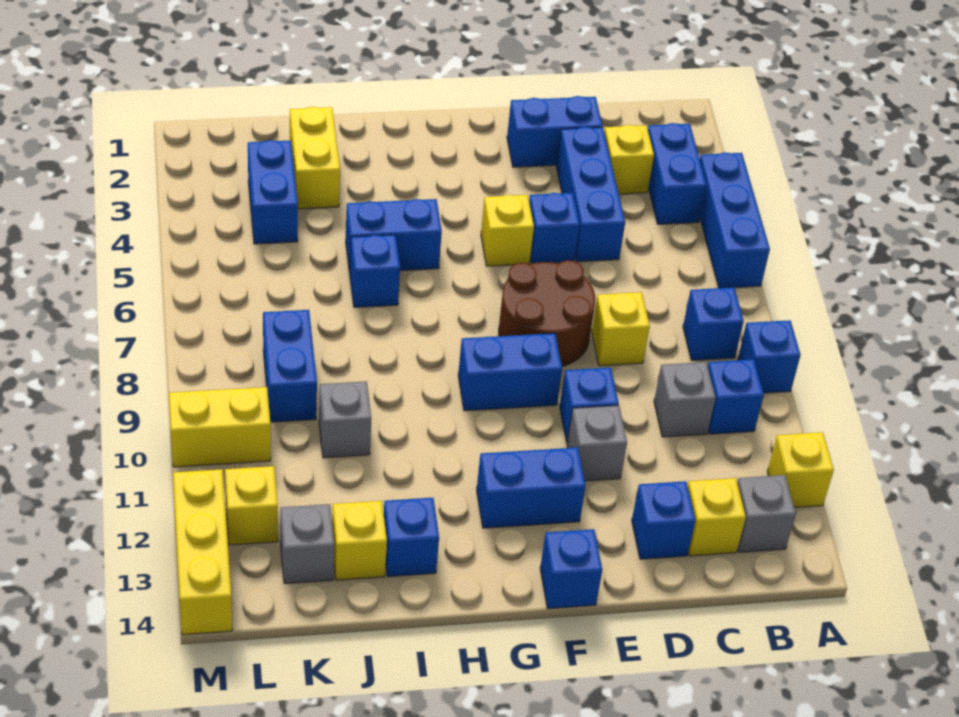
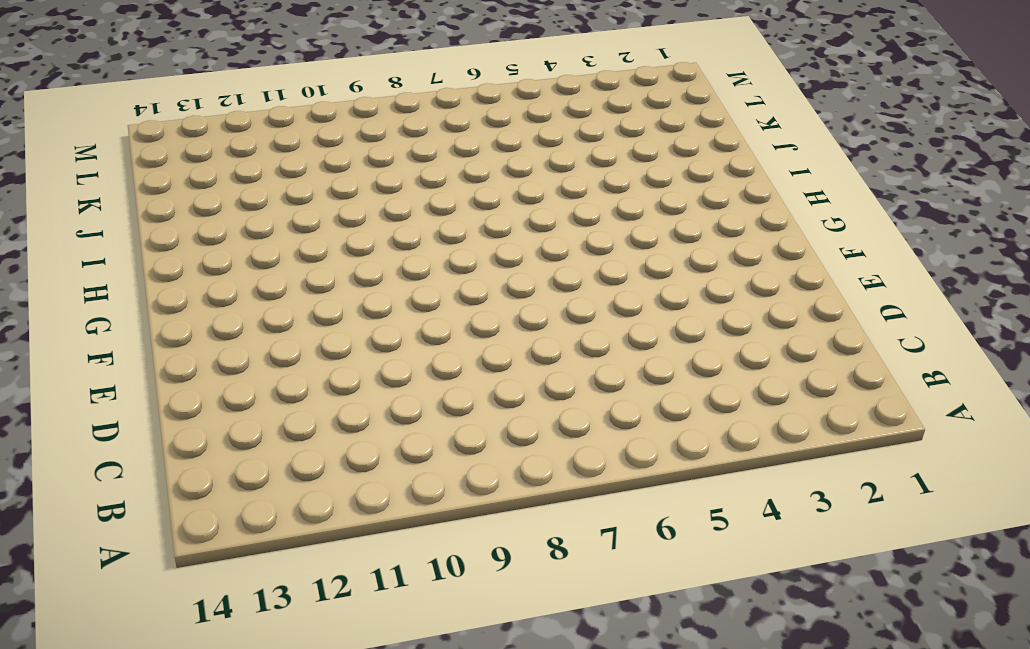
none -> blue 1x3 brick [700,152,770,288]
none -> blue 1x1 brick [738,320,801,393]
none -> yellow 1x1 brick [767,432,834,508]
none -> blue 1x2 brick [648,123,707,224]

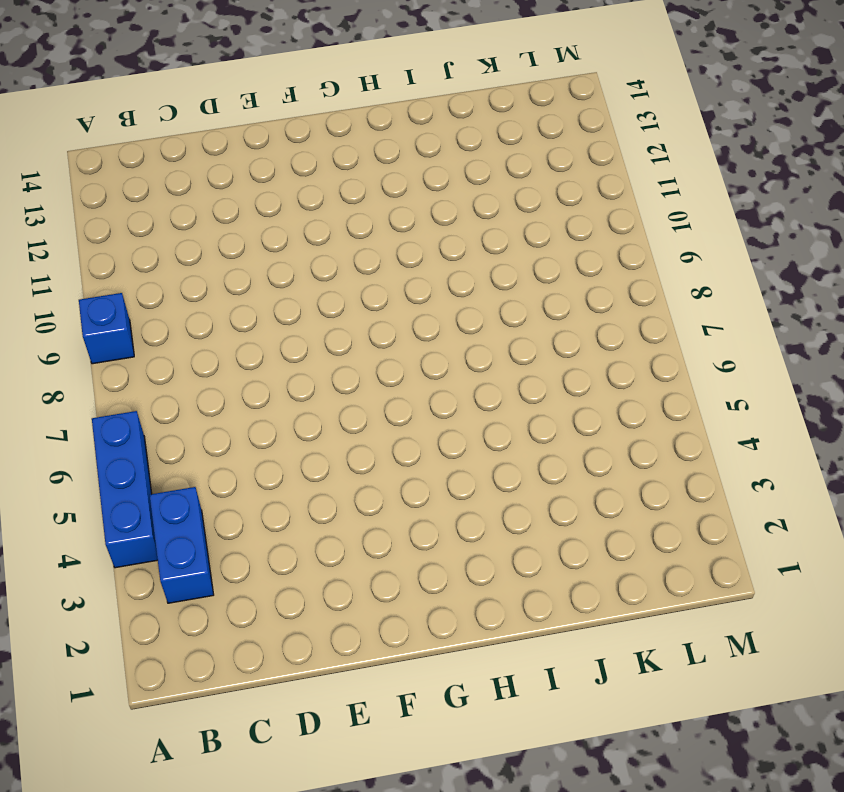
none -> yellow 1x1 brick [767,432,834,508]
none -> blue 1x1 brick [683,287,744,360]
none -> blue 1x1 brick [708,359,764,434]
none -> grey 1x1 brick [737,475,796,552]

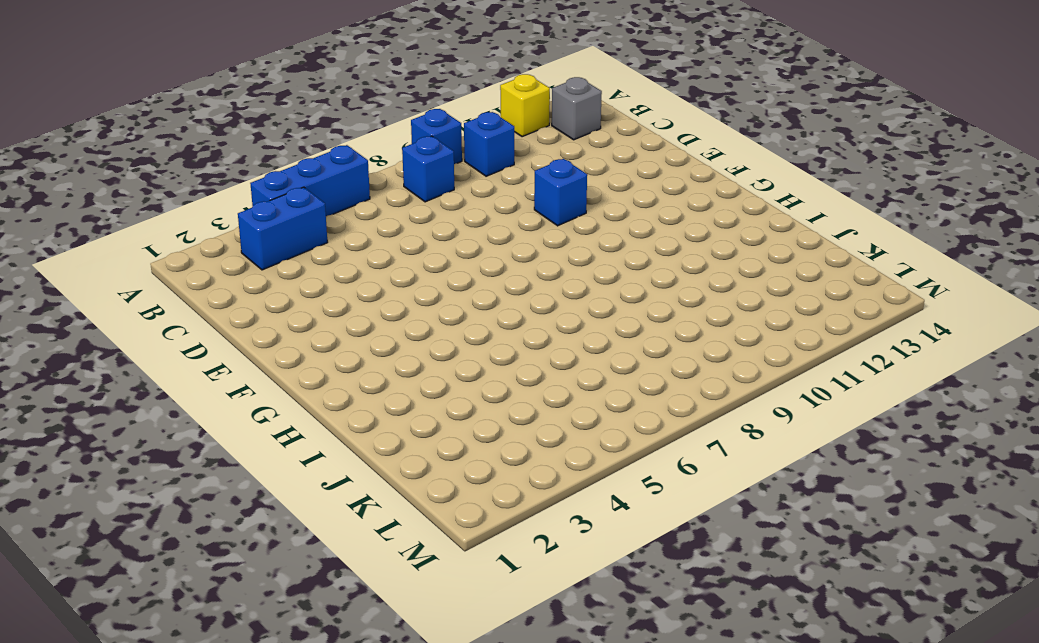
none -> yellow 1x1 brick [604,125,654,194]
none -> grey 1x1 brick [654,362,716,437]
none -> yellow 1x1 brick [688,478,746,556]
none -> blue 1x2 brick [507,96,603,167]

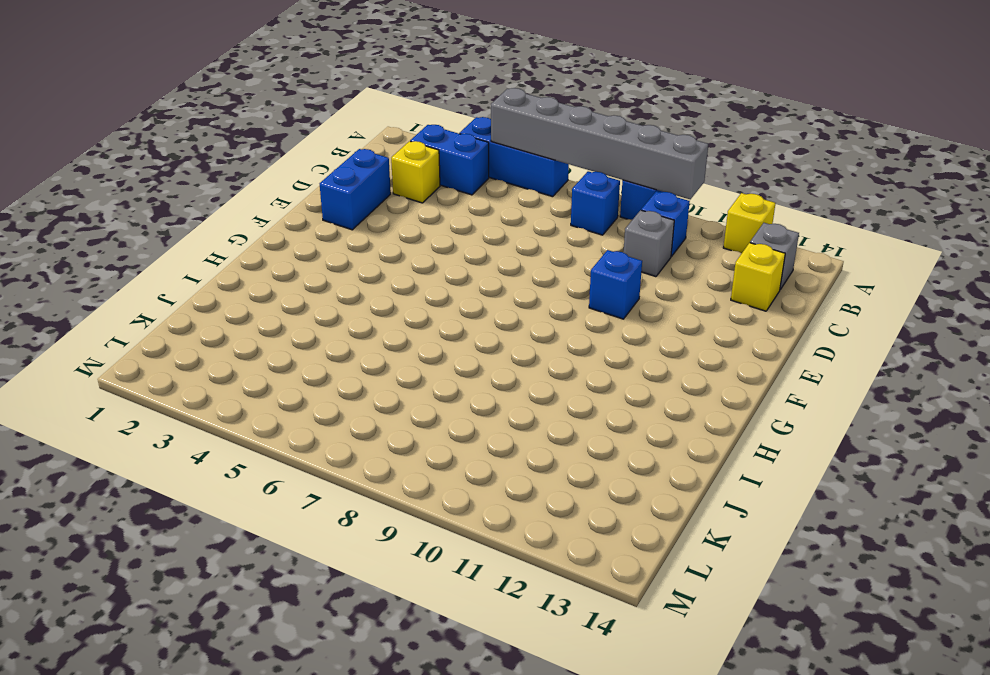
grey 1x6 brick [491,88,708,199] -> none
none -> blue 1x3 brick [556,127,625,262]
none -> yellow 1x1 brick [592,292,650,366]
none -> blue 1x1 brick [632,481,696,559]
none -> blue 1x1 brick [529,193,580,264]

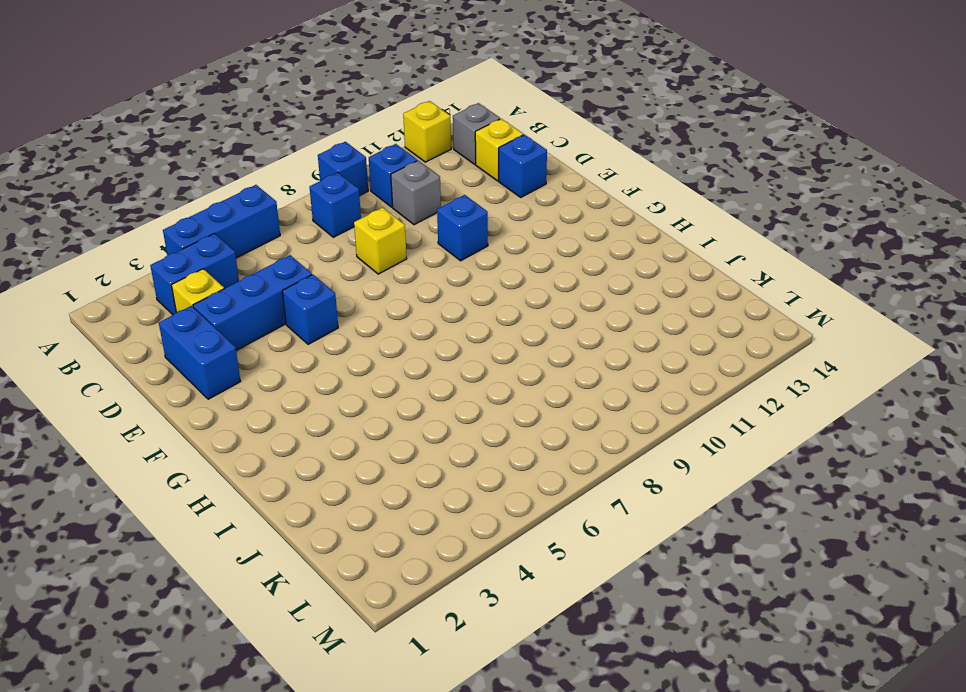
none -> brown 2x2 round brick [499,260,596,367]
none -> grey 1x1 brick [567,405,627,481]
none -> yellow 1x1 brick [481,195,534,266]
none -> blue 1x2 brick [458,333,562,411]

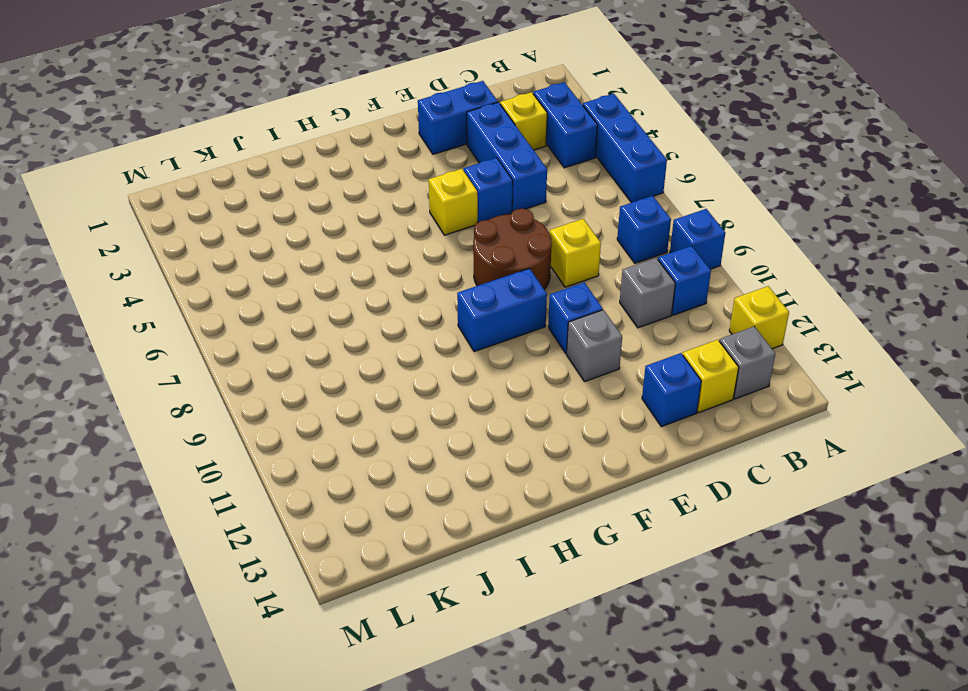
none -> blue 1x2 brick [477,447,586,528]
none -> blue 1x1 brick [540,529,602,609]
none -> blue 1x2 brick [346,199,442,273]
none -> blue 1x1 brick [350,235,400,307]

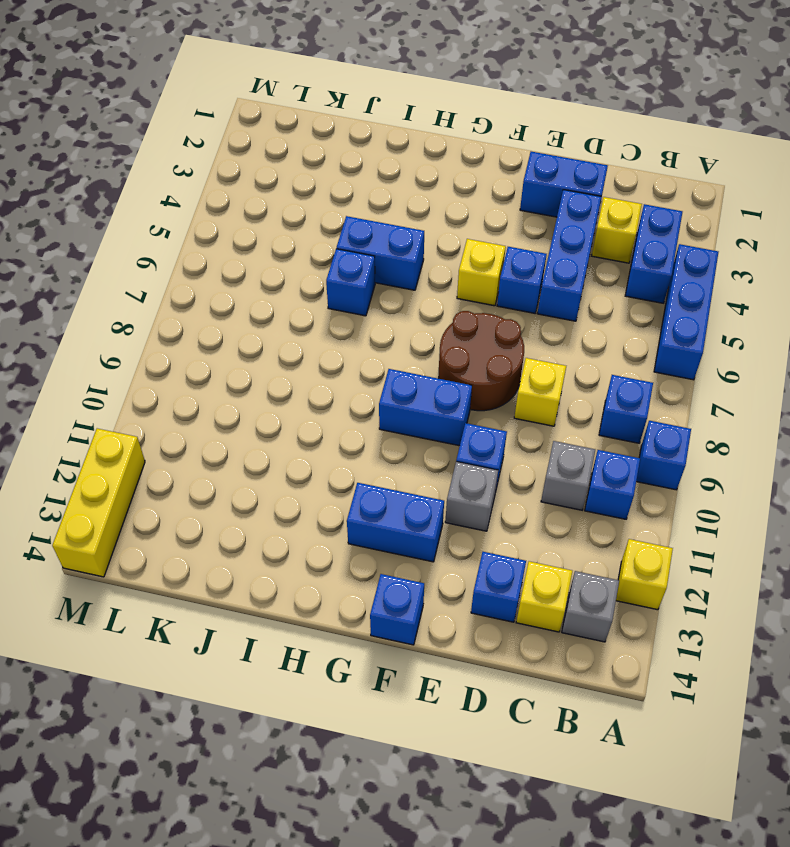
none -> blue 1x1 brick [384,498,439,577]
none -> yellow 1x2 brick [290,107,340,209]
none -> grey 1x1 brick [319,381,371,458]
none -> yellow 1x1 brick [332,501,387,580]

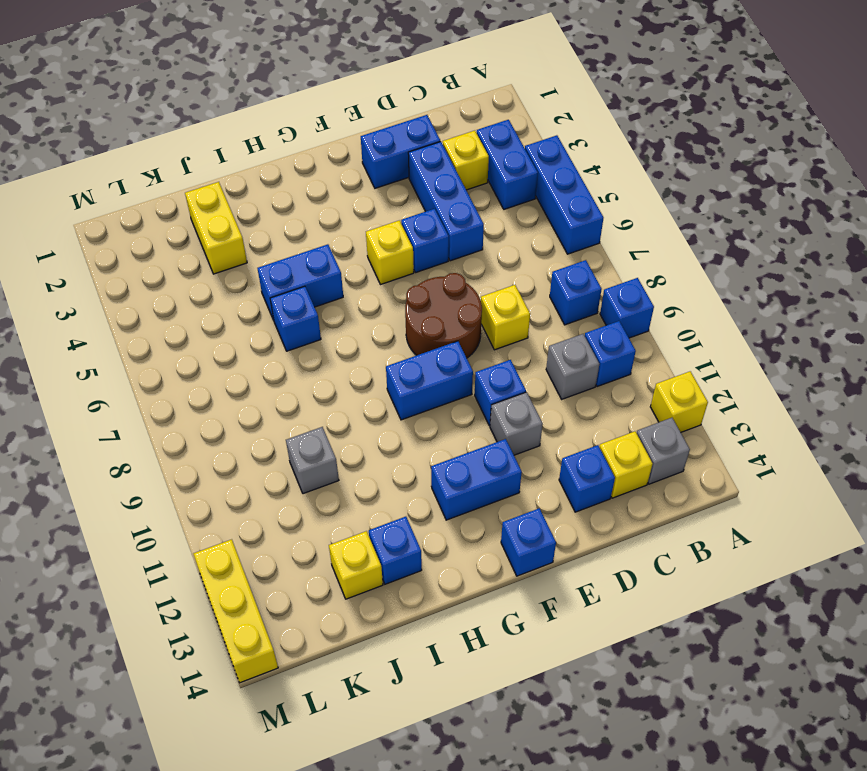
none -> blue 1x2 brick [248,140,298,244]
none -> blue 1x2 brick [263,310,317,422]
none -> grey 1x1 brick [280,504,334,584]
none -> yellow 1x2 brick [169,387,271,467]

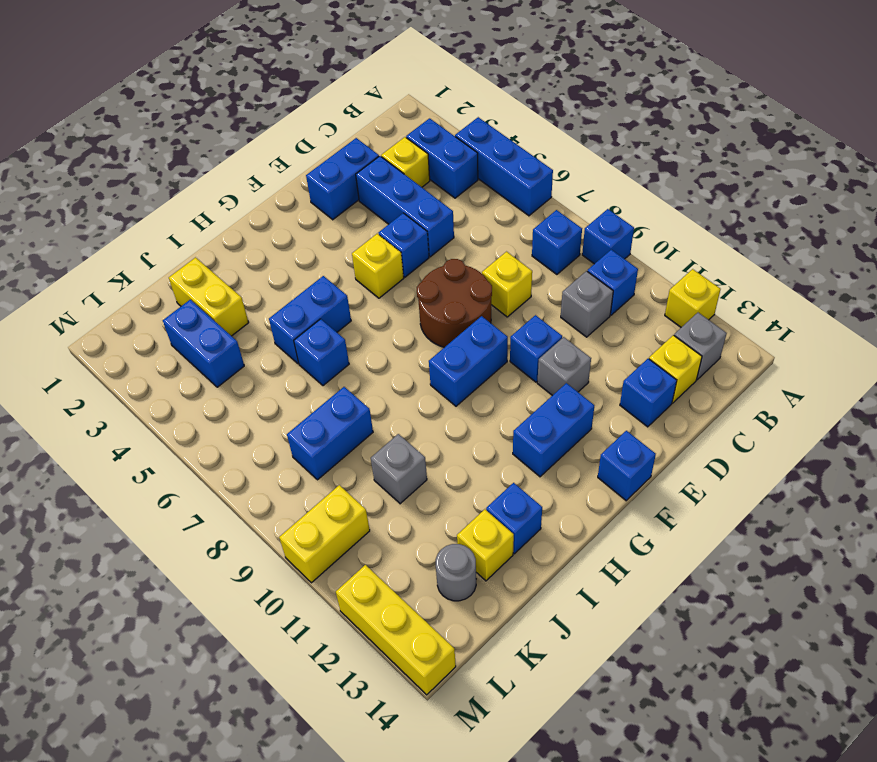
blue 1x2 brick [287,387,373,480] -> blue 1x2 brick turned to [263,310,317,422]
grey 1x1 round brick [436,544,476,601] -> grey 1x1 brick [280,504,334,584]
none -> yellow 1x1 brick [225,466,278,545]

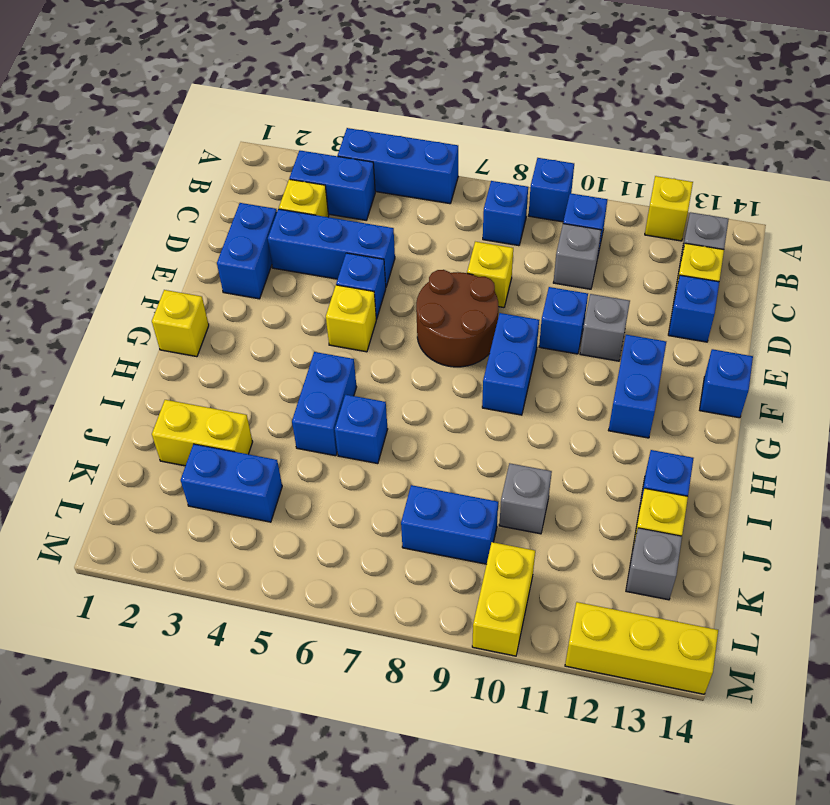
yellow 1x1 brick [152,290,209,357] -> yellow 1x1 brick moved to [225,466,278,545]

